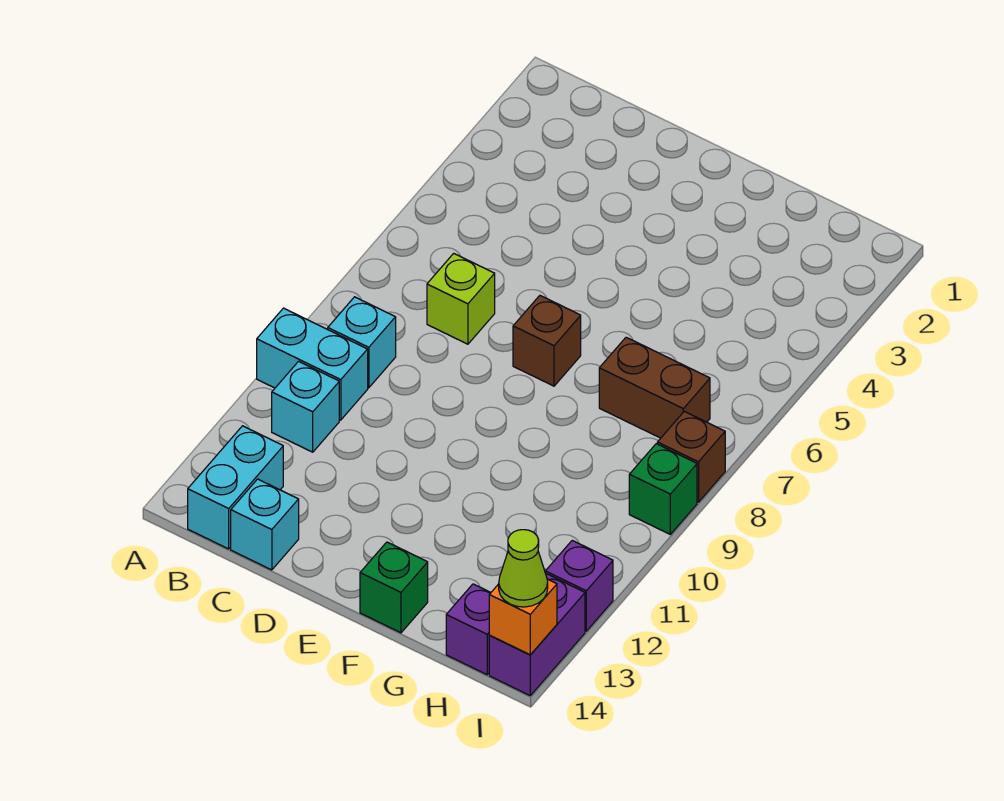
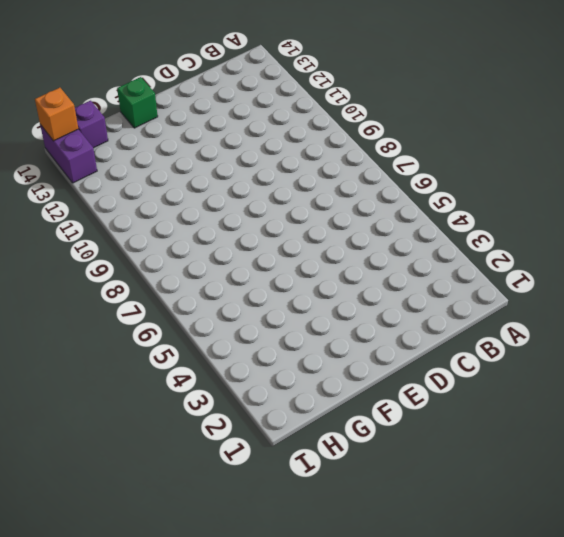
none -> cyan 1x2 brick [257,308,368,420]
none -> cyan 1x1 brick [328,297,396,388]
none -> cyan 1x1 brick [272,361,339,452]

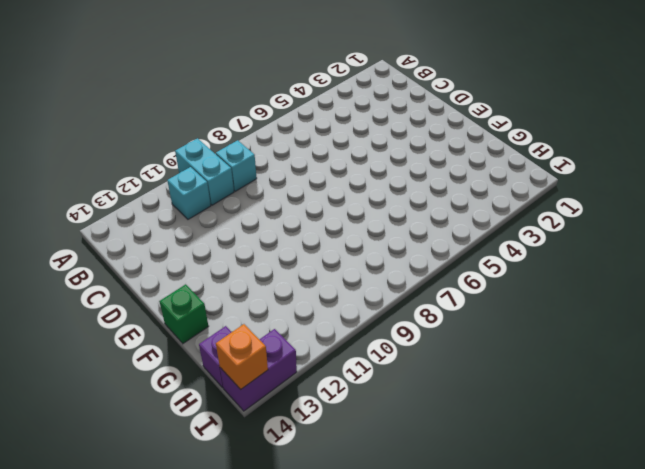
none -> cyan 1x2 brick [188,426,283,549]
none -> lime 1x1 brick [427,253,495,344]
none -> cyan 1x1 brick [231,479,299,570]

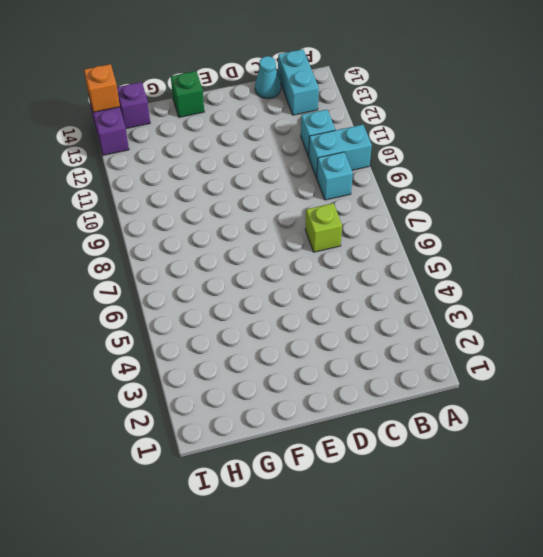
cyan 1x1 cone [255,56,281,99] -> cyan 1x1 brick [231,479,299,570]
none -> brown 1x1 brick [513,296,581,386]
none -> brown 1x2 brick [599,337,710,438]
none -> brown 1x1 brick [657,411,725,502]

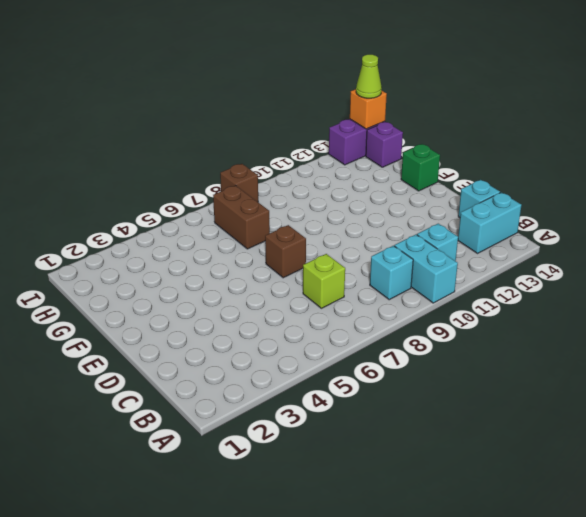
none -> green 1x1 brick [629,444,697,534]
none -> purple 1x1 brick [545,540,613,631]

